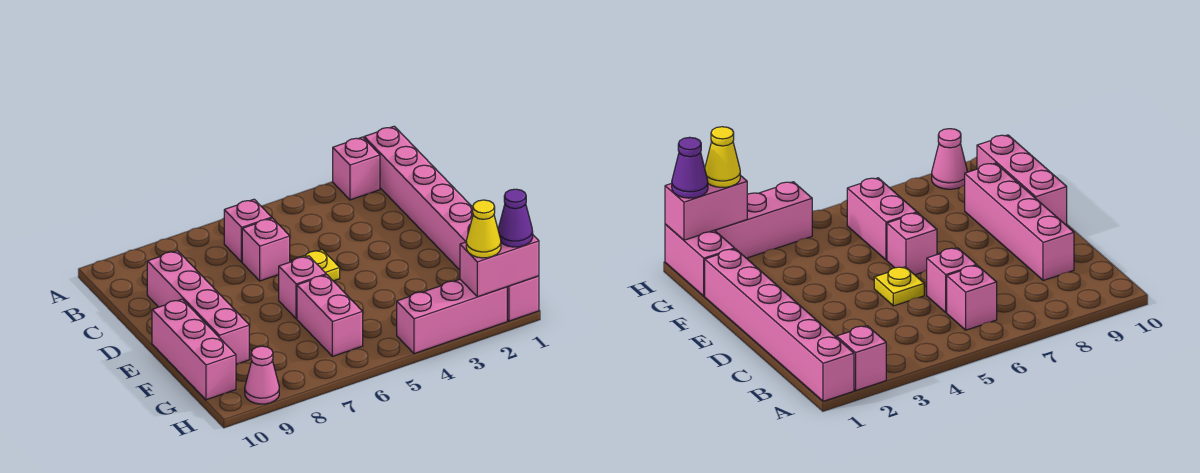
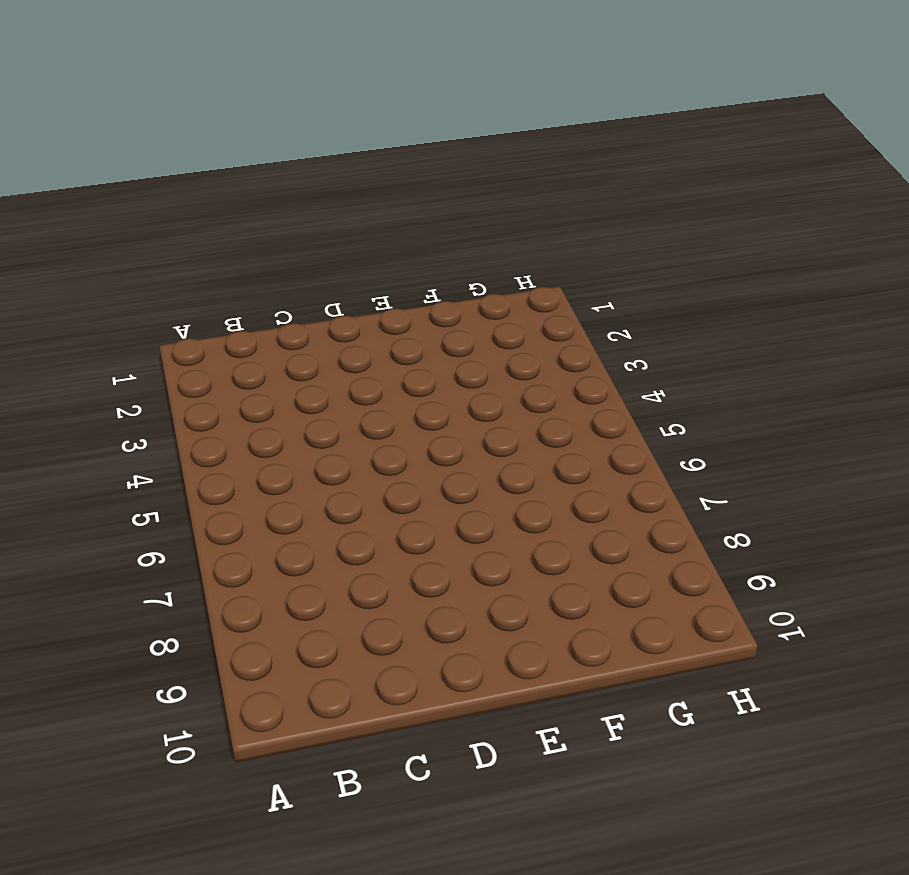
none -> pink 1x6 brick [364,126,473,270]
none -> pink 1x1 brick [333,137,380,200]
none -> pink 1x1 brick [224,199,272,262]

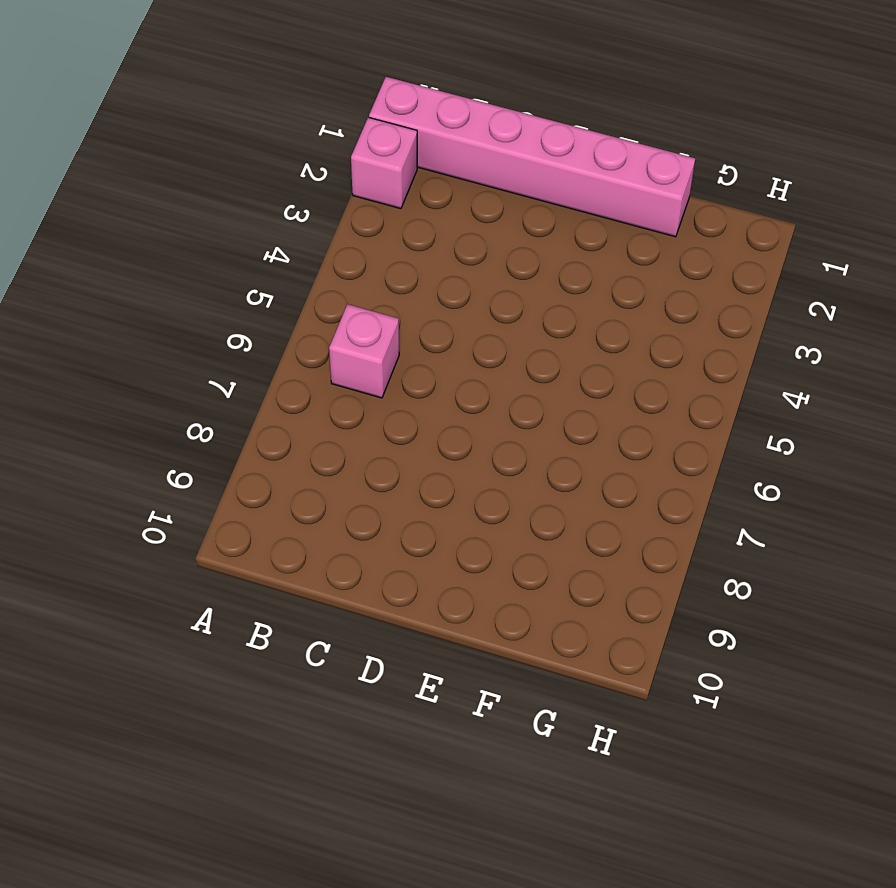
none -> pink 1x1 brick [242,218,290,281]
none -> pink 1x4 brick [147,251,249,364]
none -> yellow 1x1 plate [292,250,340,281]

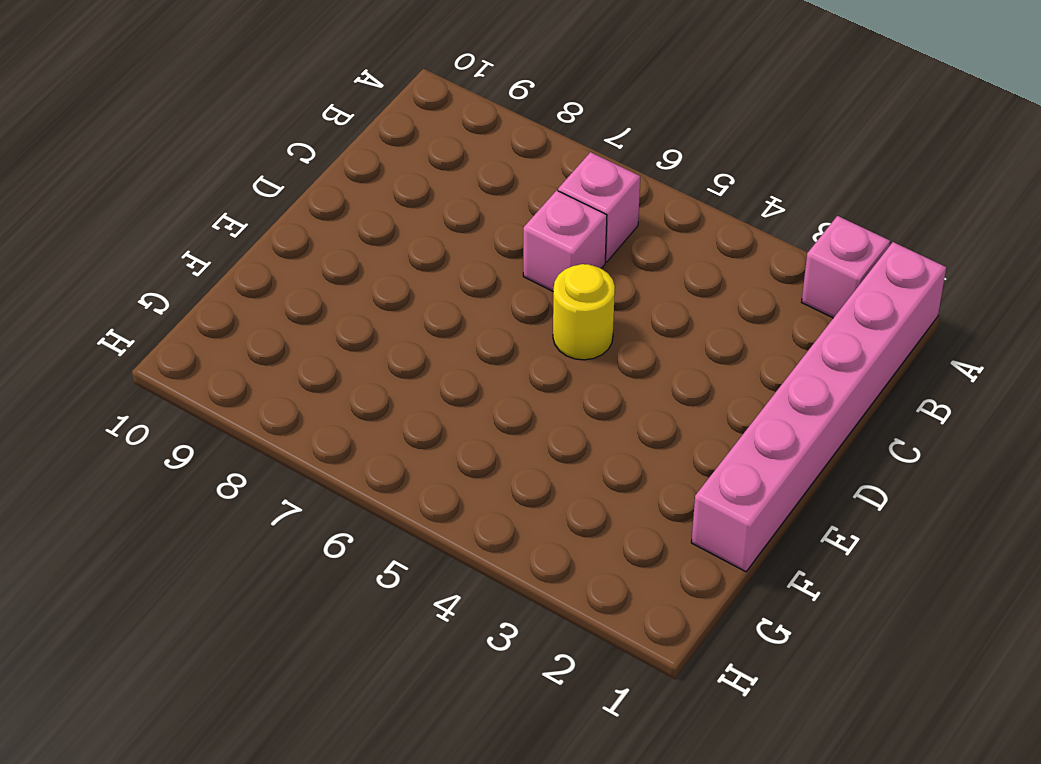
yellow 1x1 round brick [553,264,615,360] -> yellow 1x1 plate [292,250,340,281]
none -> pink 1x4 brick [147,251,249,364]
none -> pink 1x1 brick [279,256,326,319]
none -> pink 1x3 brick [152,299,236,400]

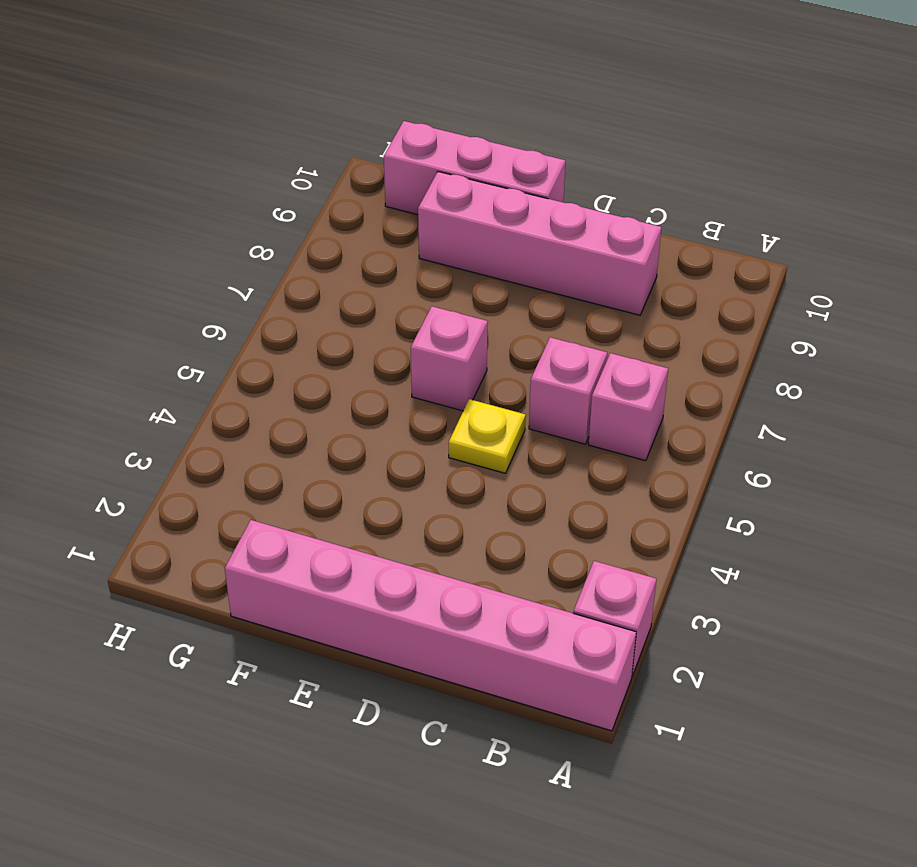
none -> pink 1x2 brick [297,275,363,356]
none -> pink 1x2 brick [507,276,539,321]
none -> pink 1x3 brick [397,279,507,354]

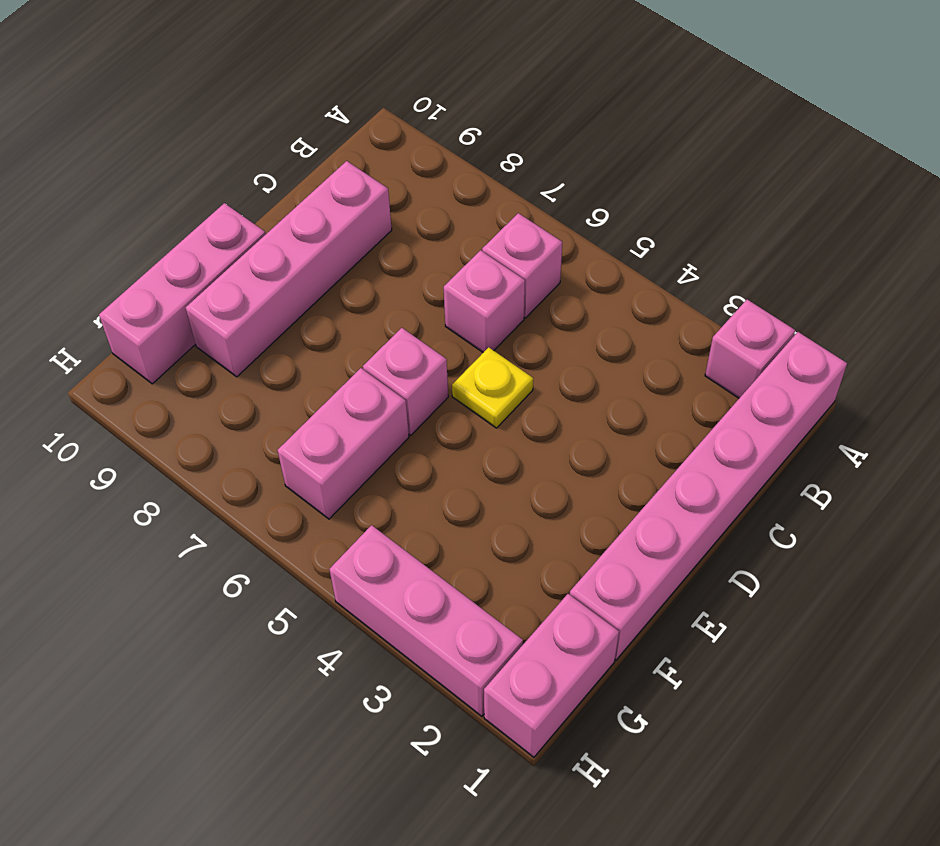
none -> pink 1x1 cone [245,346,279,404]
none -> pink 1x2 brick [460,235,539,297]
none -> purple 1x1 cone [498,189,533,247]

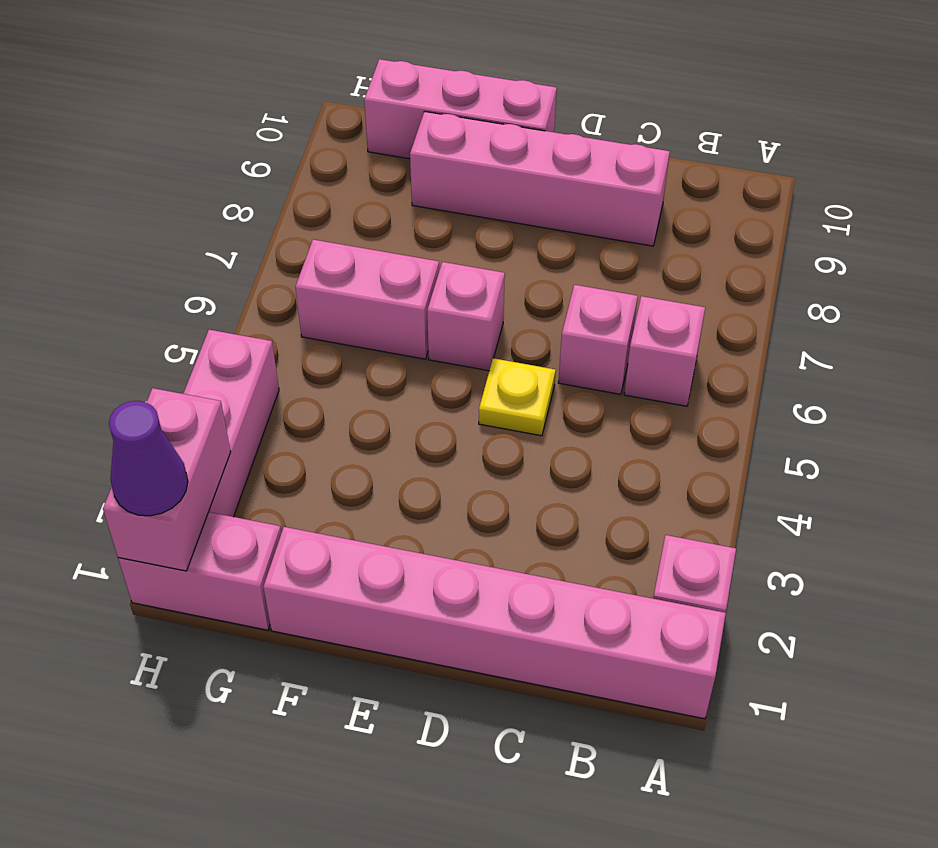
none -> pink 1x1 cone [245,346,279,404]
none -> yellow 1x1 cone [466,200,501,258]

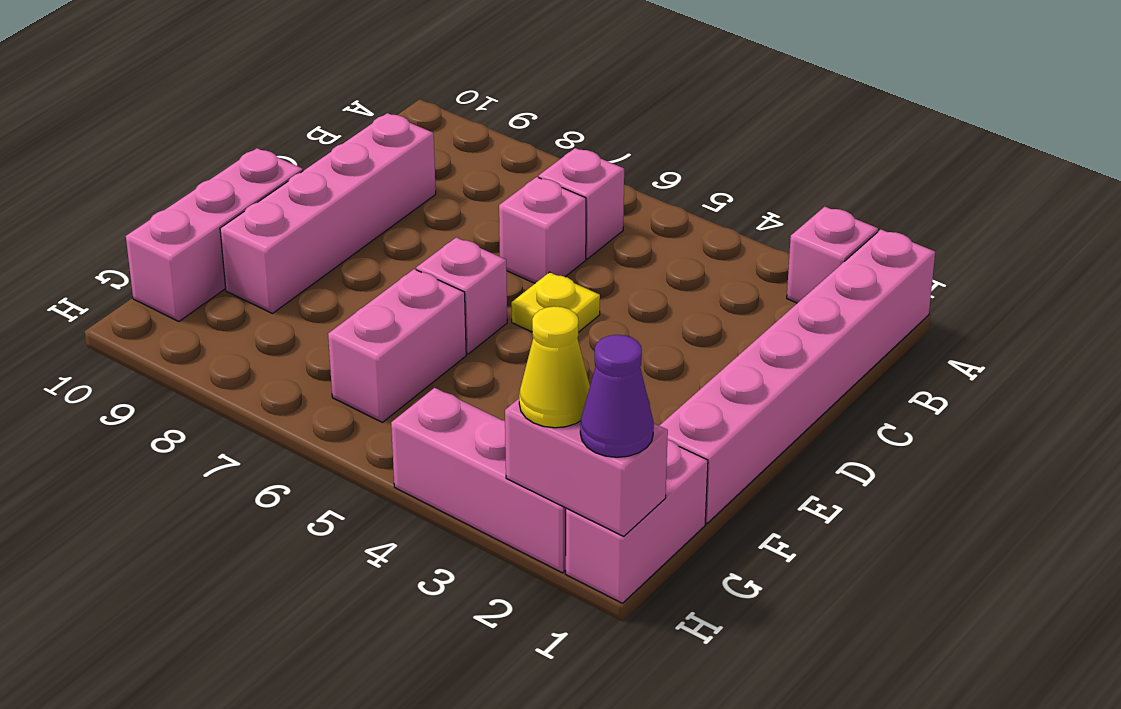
none -> pink 1x1 cone [245,346,279,404]

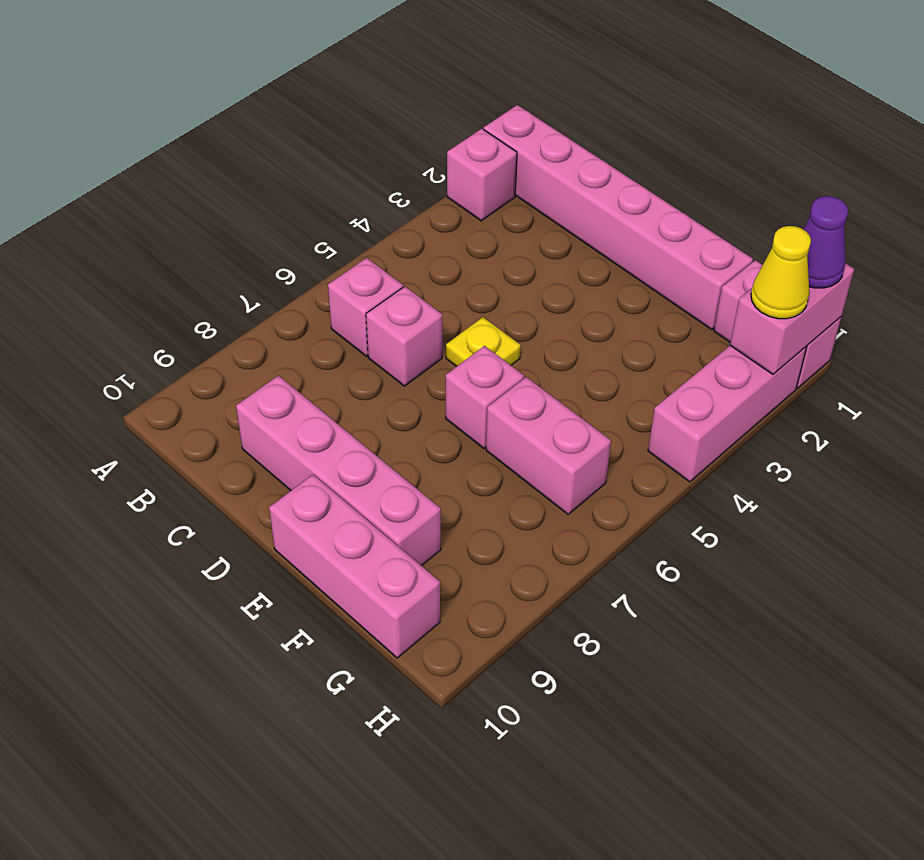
none -> pink 1x1 cone [245,346,279,404]

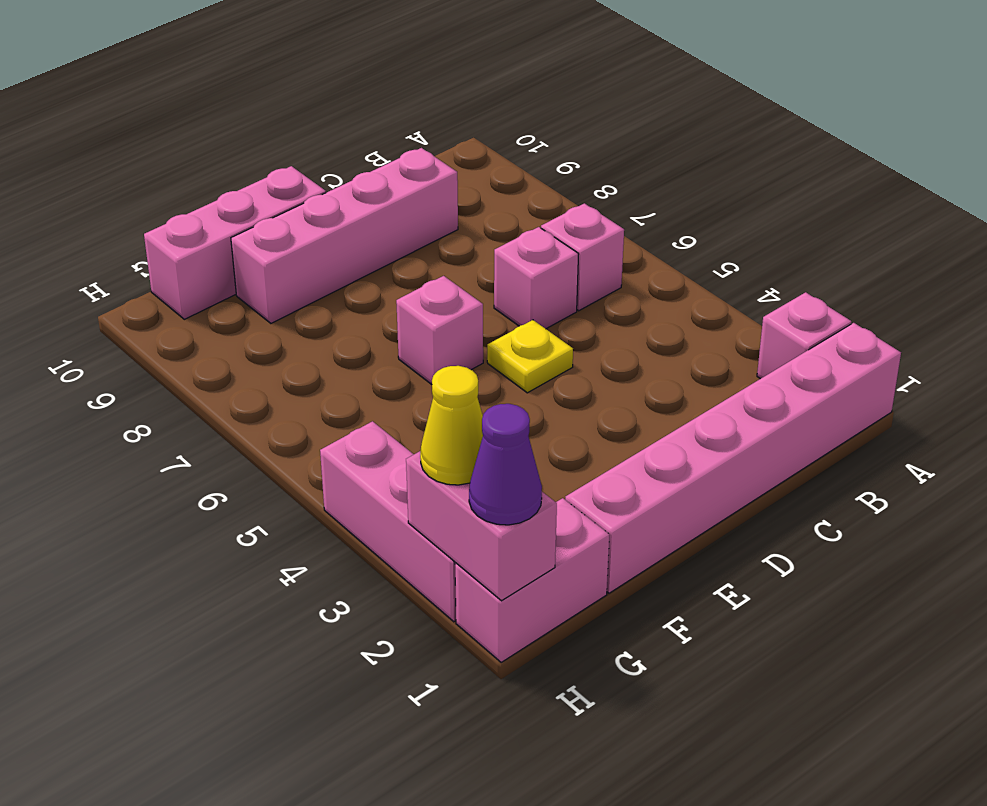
none -> pink 1x2 brick [297,275,363,356]
none -> pink 1x1 cone [245,346,279,404]

